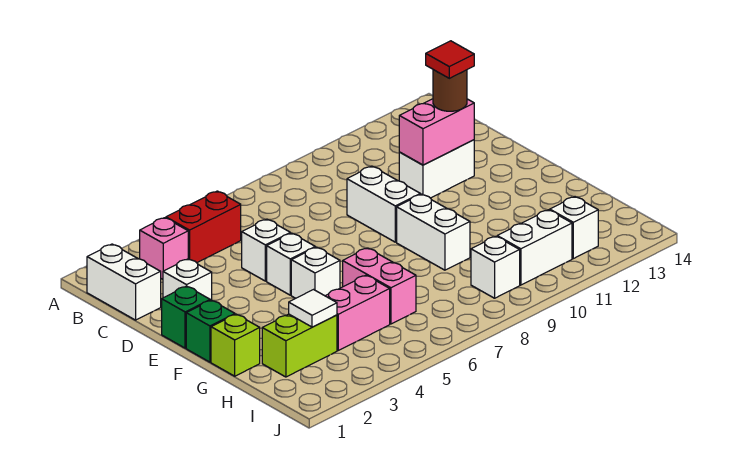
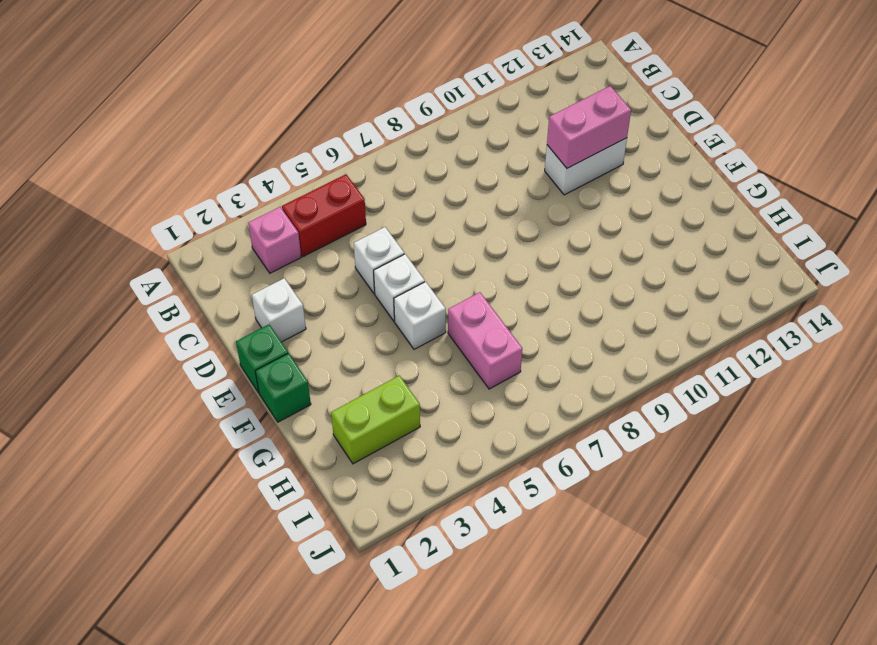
none -> white 1x2 brick [87,244,161,320]
none -> white 1x2 brick [347,166,420,242]
none -> white 1x2 brick [397,194,470,270]

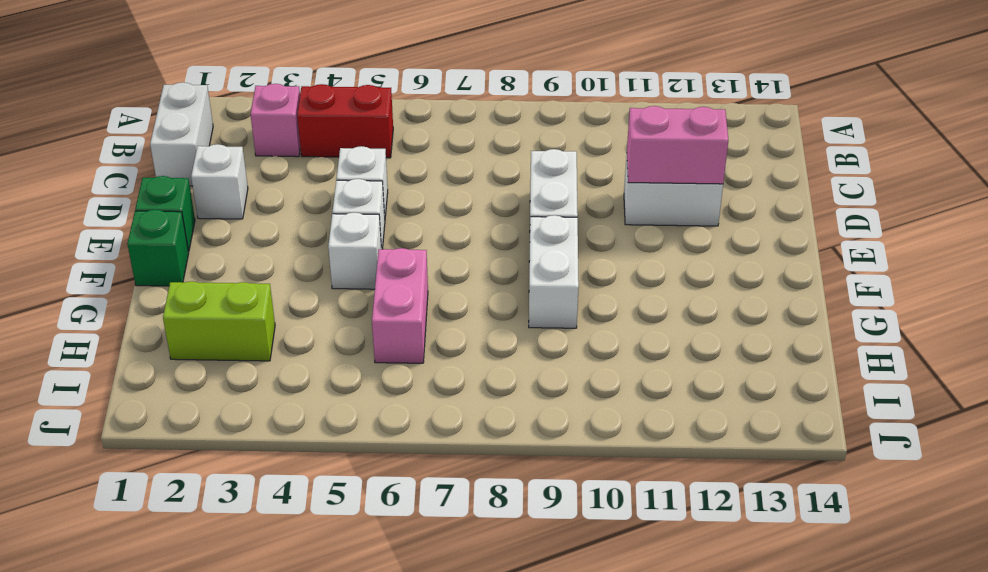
none -> lime 1x1 brick [211,314,260,376]
none -> pink 1x2 brick [326,275,390,350]
none -> white 1x1 brick [471,236,520,298]

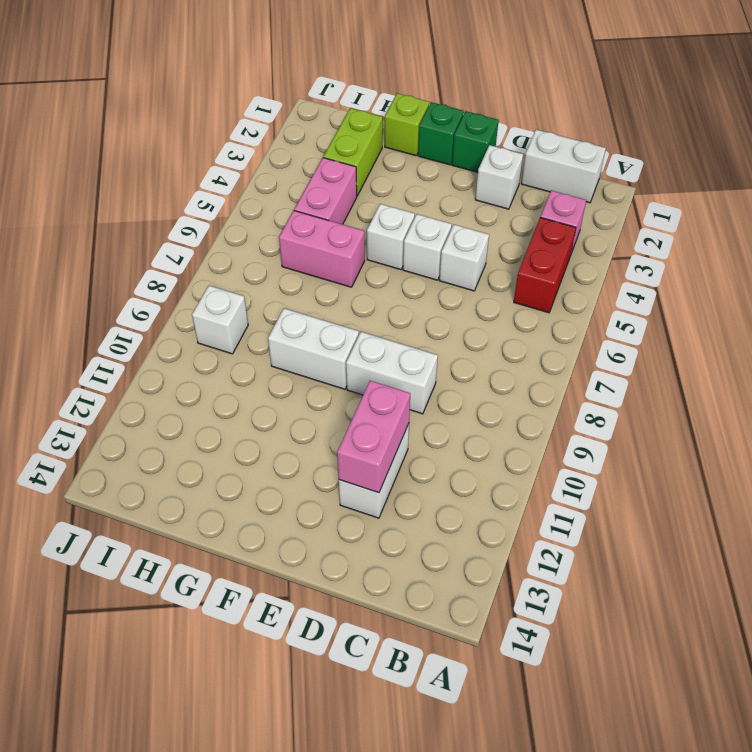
none -> white 1x2 brick [497,210,572,285]
none -> white 1x1 brick [550,197,598,259]
none -> white 1x1 tile [289,290,337,327]

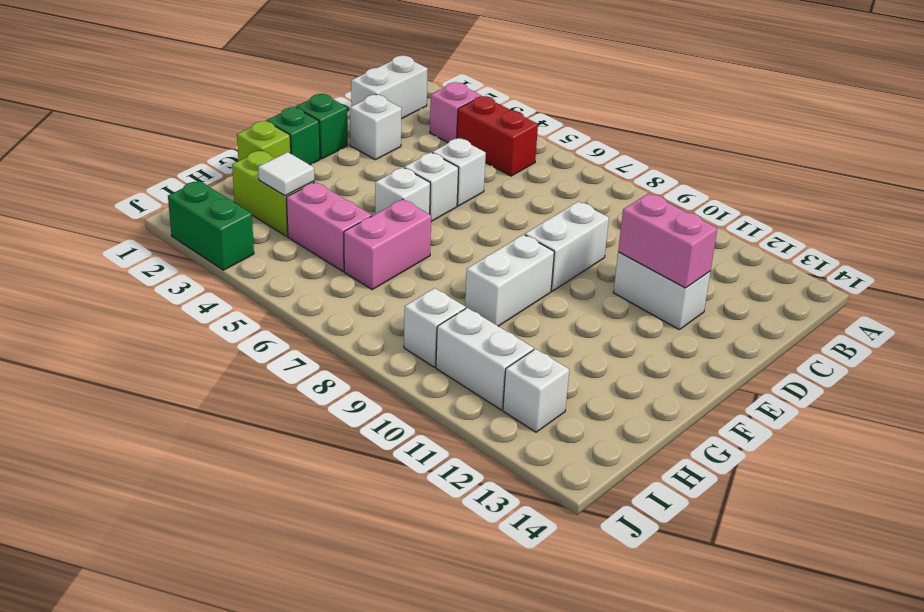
green 1x2 brick [168,181,254,270] -> none
none -> brown 1x1 round brick [433,70,467,111]
none -> red 1x1 tile [426,41,474,78]

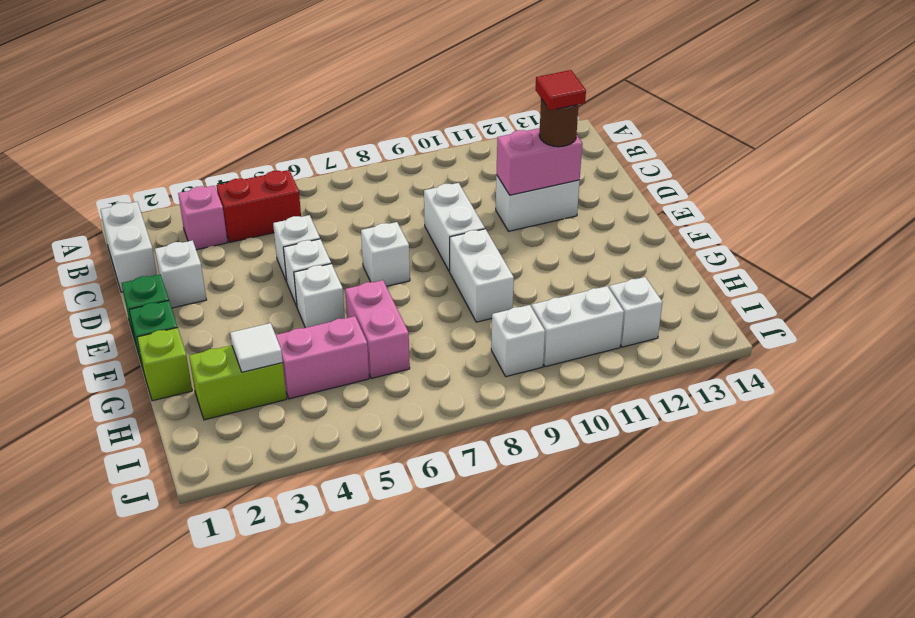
white 1x1 brick [361,222,410,286] -> none

